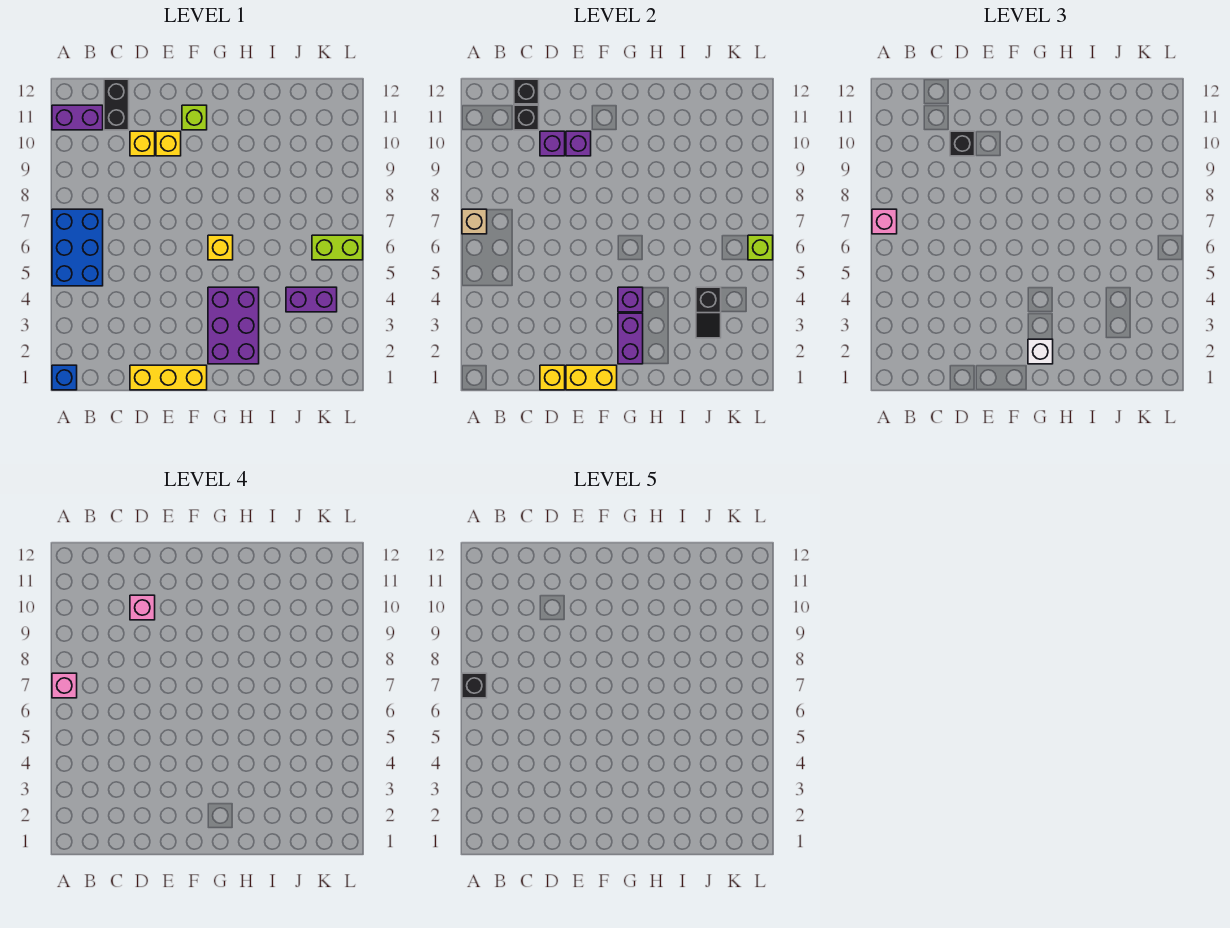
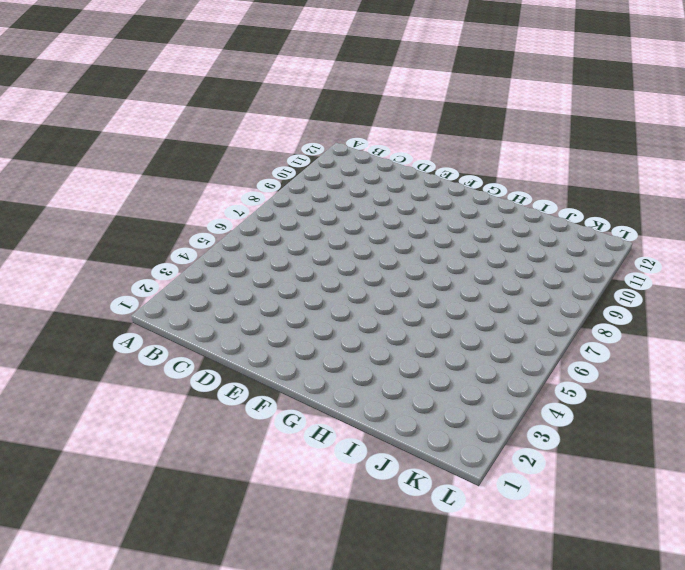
none -> blue 1x1 brick [52,365,77,390]
none -> blue 2x3 brick [52,209,103,286]
none -> purple 1x2 brick [52,105,103,130]

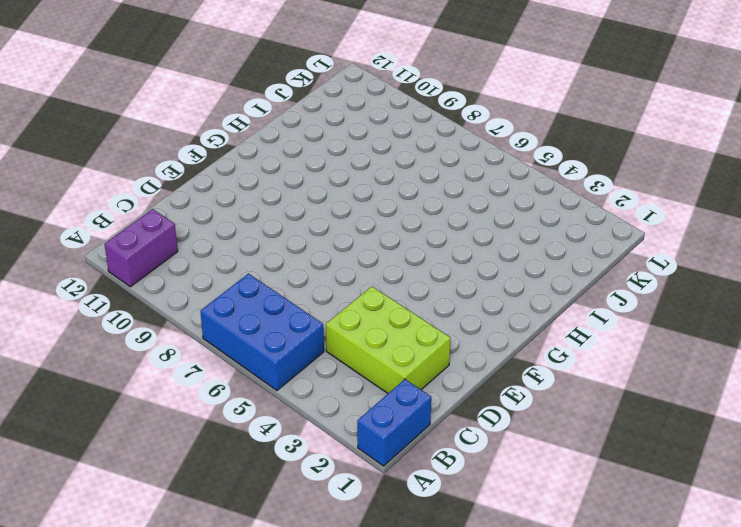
blue 1x2 brick [357,379,431,466] -> blue 1x1 brick [52,365,77,390]
lime 2x3 brick [326,286,450,393] -> none
none -> black 1x2 brick [104,79,129,130]
none -> yellow 1x3 brick [130,365,207,390]
none -> yellow 1x1 brick [130,131,155,156]

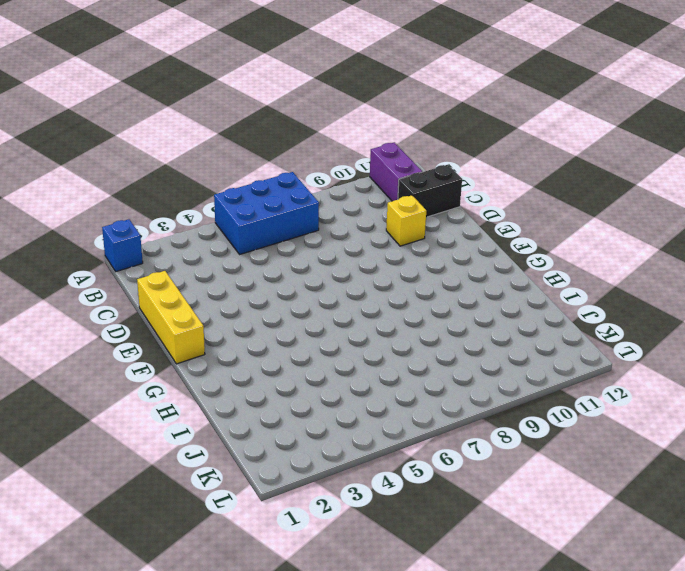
none -> yellow 1x1 brick [156,131,181,156]
none -> lime 1x1 brick [182,105,207,130]
none -> purple 2x3 brick [208,287,259,364]

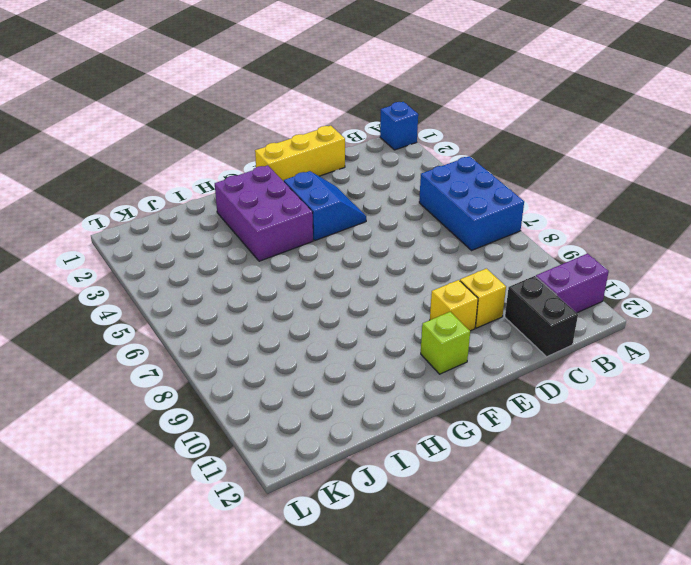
blue 2x2 slope [284,171,366,240] -> none
none -> yellow 1x1 brick [208,235,233,260]
none -> purple 1x2 brick [286,287,337,312]
none -> lime 1x2 brick [312,235,363,260]

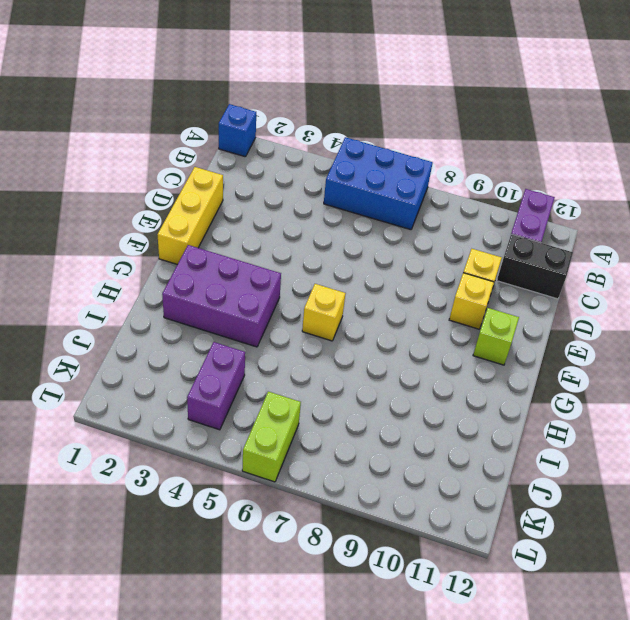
none -> tan 1x1 brick [462,209,487,234]
none -> black 1x1 brick [514,105,539,130]
none -> black 1x1 brick [514,79,539,104]

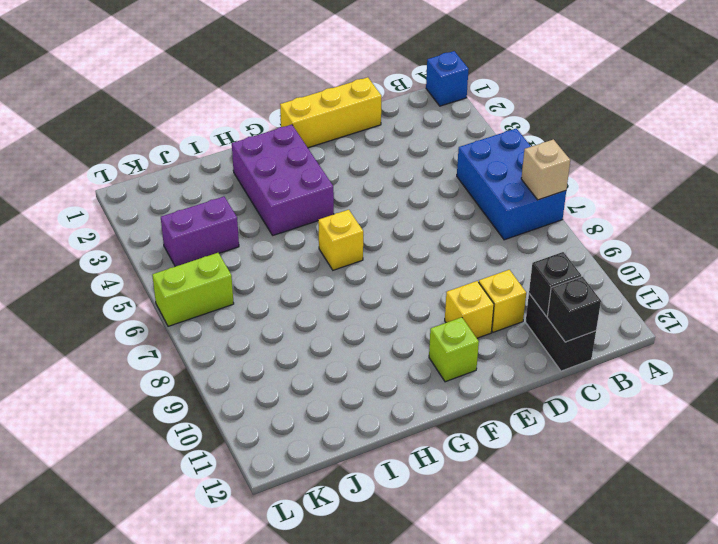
none -> purple 1x2 brick [52,105,103,130]
none -> yellow 1x1 brick [540,365,565,390]
none -> purple 1x1 brick [540,131,565,156]

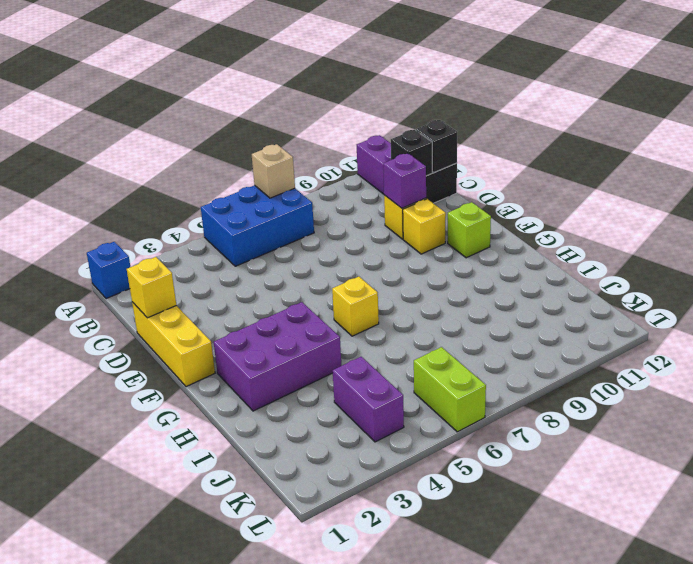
none -> yellow 1x2 brick [566,365,617,390]
none -> purple 1x1 brick [566,131,591,156]
none -> purple 1x2 brick [618,313,643,364]

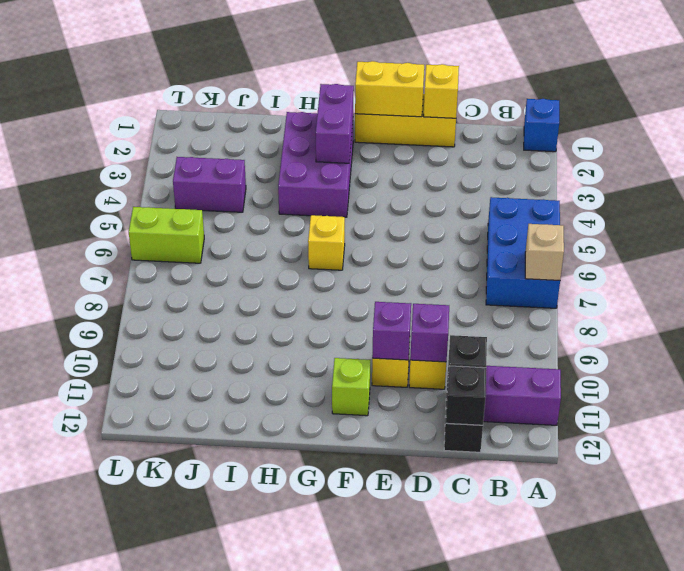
none -> purple 1x1 brick [618,287,643,312]
none -> black 1x2 slope [696,287,721,338]
none -> lime 1x1 brick [748,235,773,260]

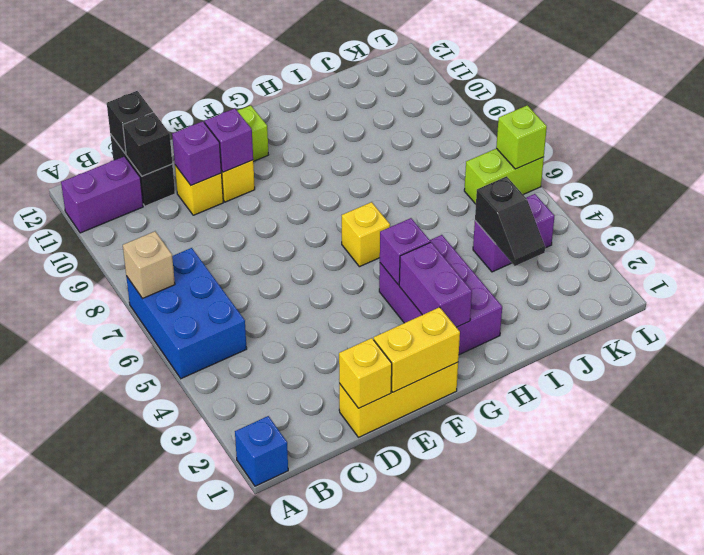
none -> pink 1x1 brick [872,209,897,234]
none -> black 1x1 brick [950,131,975,156]
none -> white 1x1 brick [1028,339,1053,364]

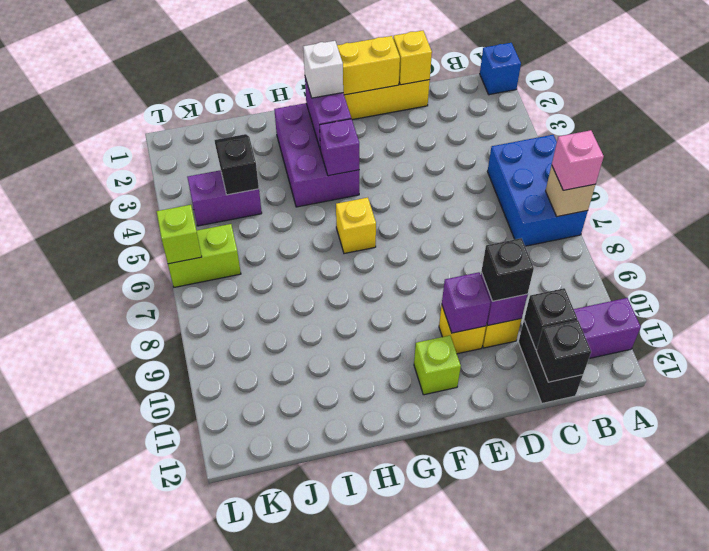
none -> pink 1x1 brick [52,673,77,698]
none -> pink 1x1 brick [130,595,155,620]
none -> black 1x1 brick [462,673,487,698]

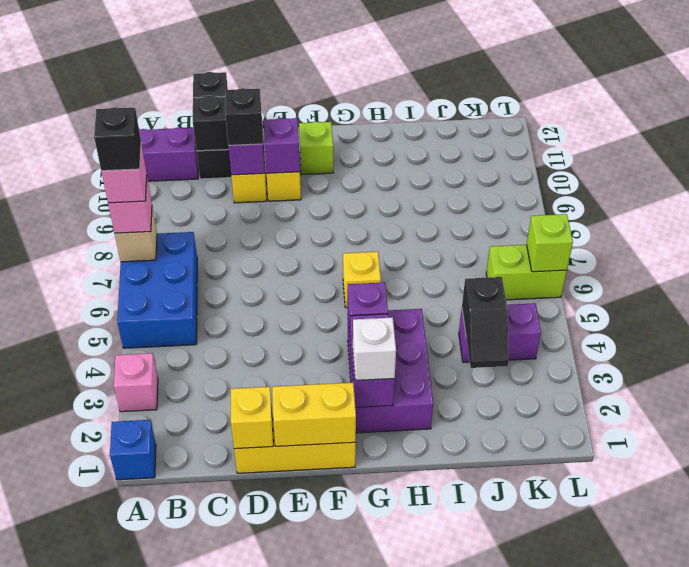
pink 1x1 brick [114,353,158,412] -> pink 1x1 brick moved to [130,595,155,620]

